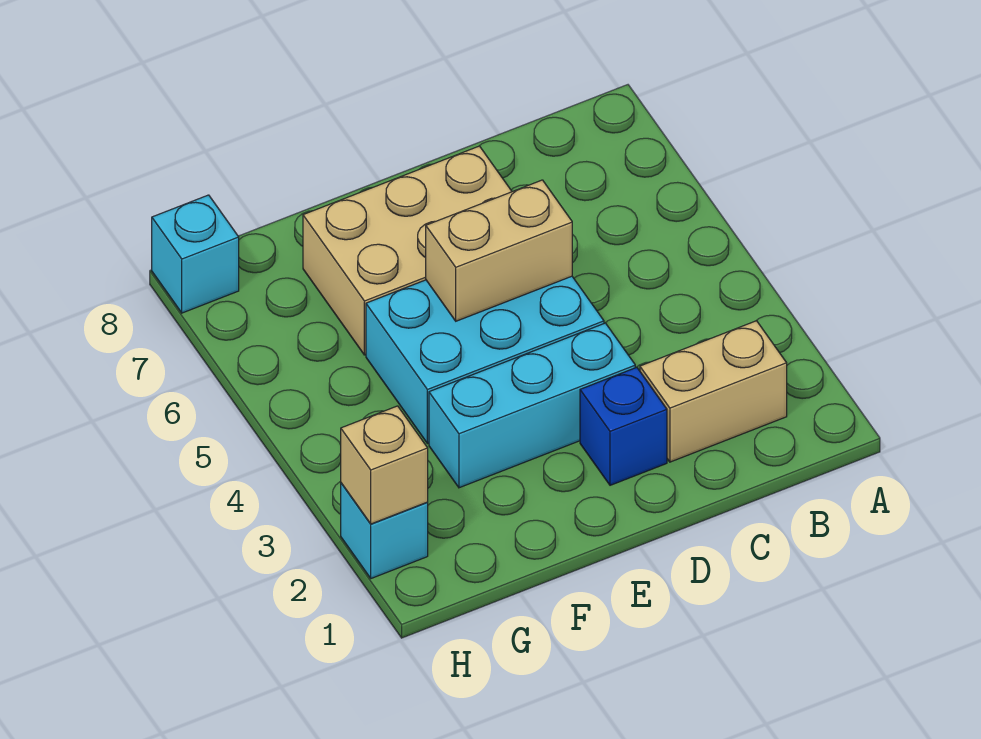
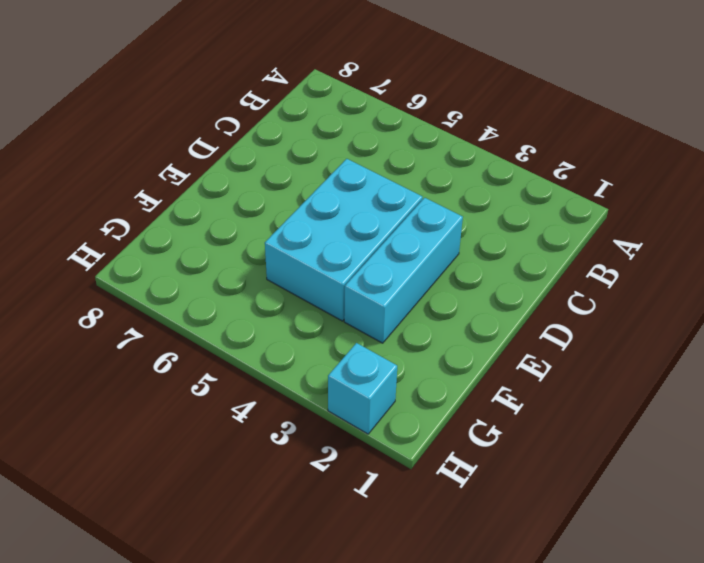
none -> tan 1x2 brick [640,321,787,462]
none -> blue 1x1 brick [580,367,667,485]

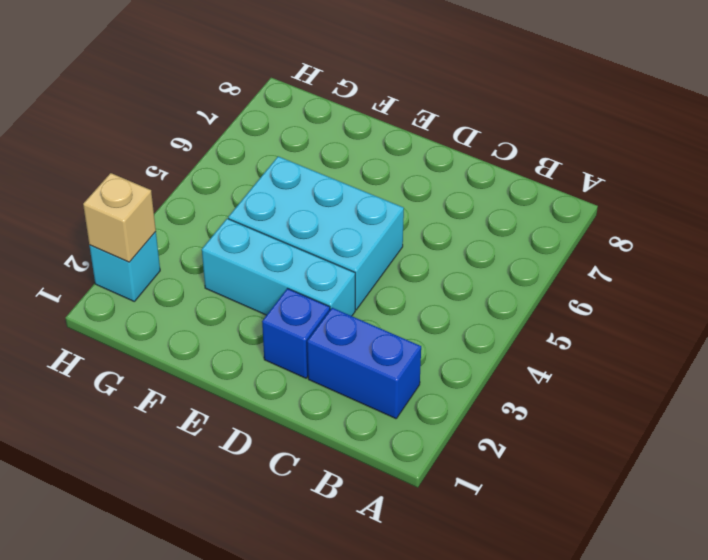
blue 1x2 brick [307,308,421,419] -> tan 1x2 brick [640,321,787,462]
none -> tan 2x3 brick [303,146,512,355]
none -> cyan 1x1 brick [152,195,239,313]

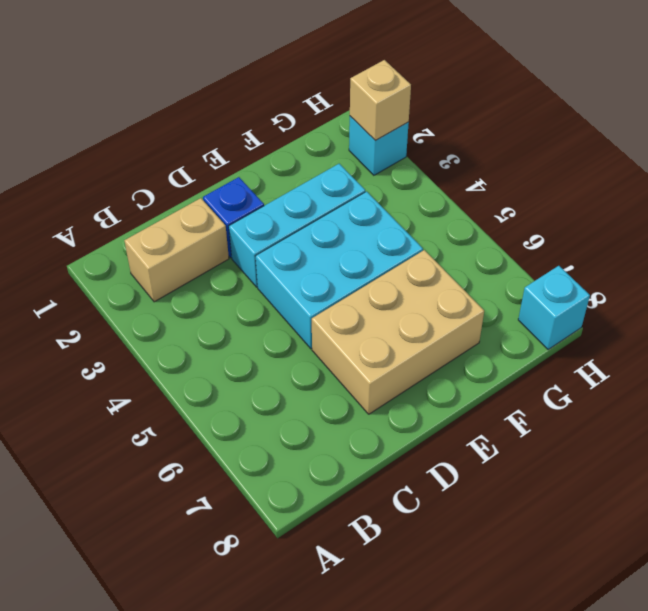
none -> tan 1x2 brick [426,180,572,321]

